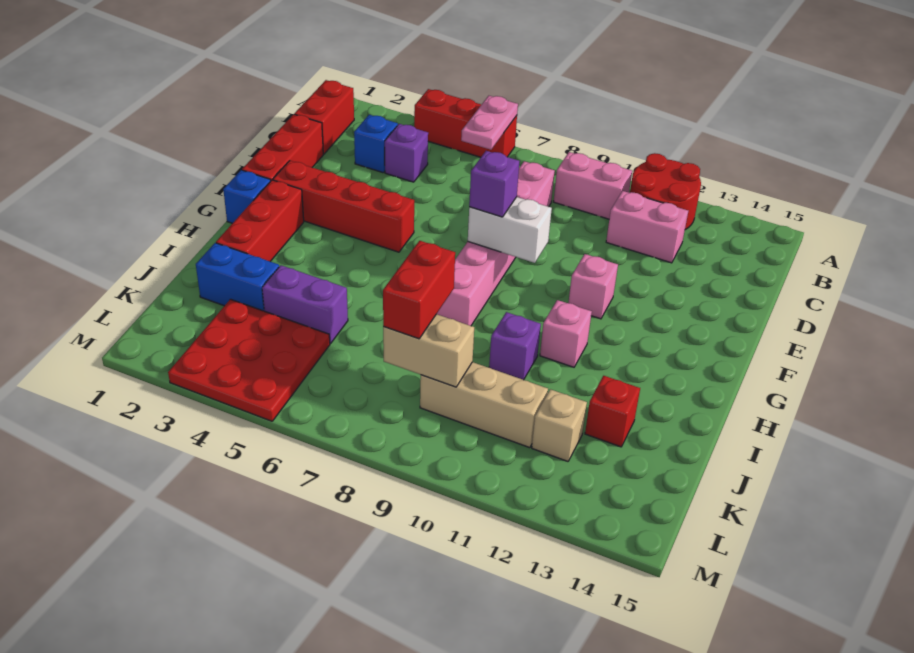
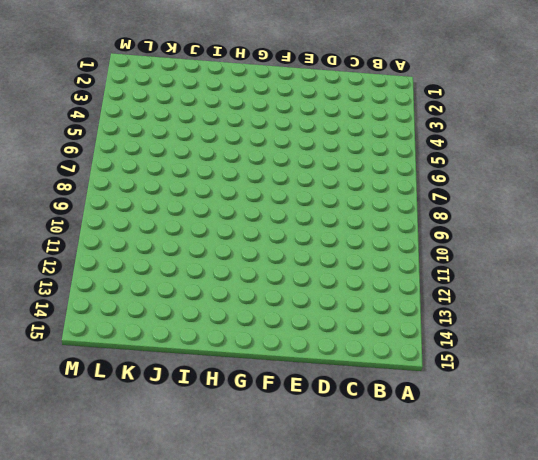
none -> red 1x3 brick [414,89,517,158]
none -> red 2x2 round brick [630,153,701,230]
none -> red 1x2 brick [294,80,354,154]

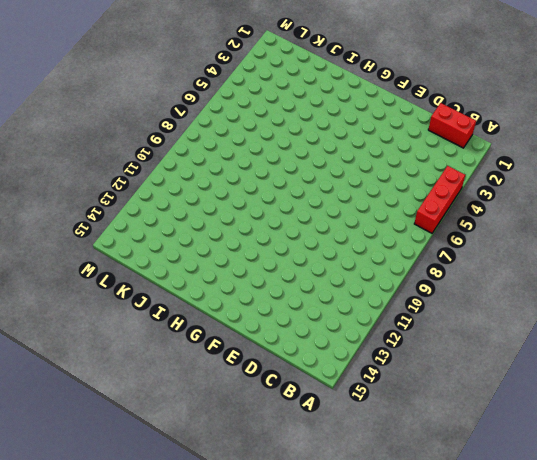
none -> red 2x2 round brick [630,153,701,230]
none -> pink 1x2 brick [554,152,632,219]
none -> blue 1x1 brick [354,115,398,173]

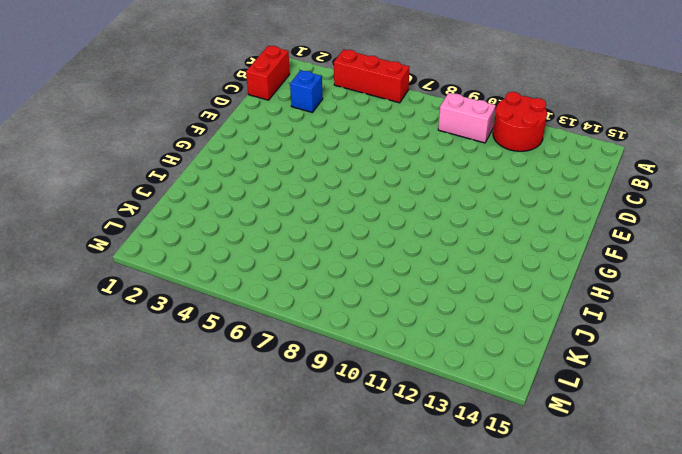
none -> purple 1x1 brick [385,124,428,182]
none -> pink 1x6 brick [437,161,555,326]
none -> pink 1x2 brick [606,191,688,263]

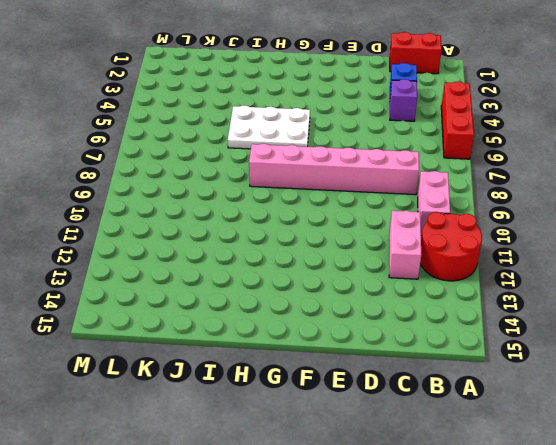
white 2x3 plate [228,105,310,149] -> none
none -> red 1x3 brick [242,114,323,180]
none -> red 1x4 brick [273,161,414,252]
none -> pink 1x1 brick [568,254,618,319]

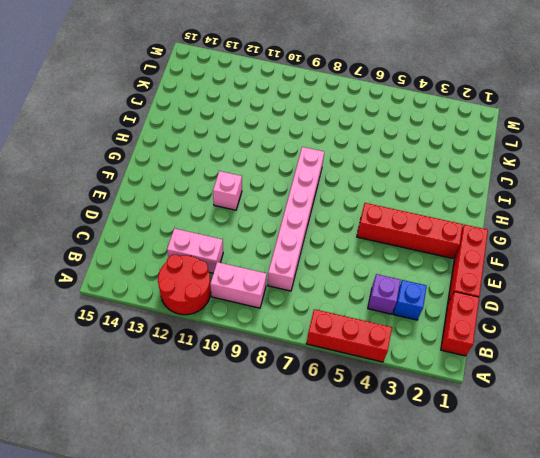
none -> blue 1x1 brick [223,170,271,223]
none -> red 1x3 brick [216,180,304,261]
none -> pink 1x1 brick [540,300,592,367]

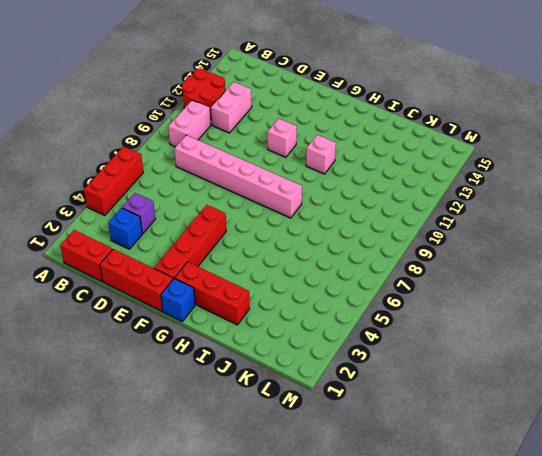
none -> purple 1x1 brick [489,312,541,380]
none -> blue 1x2 brick [196,243,279,311]
none -> purple 1x2 brick [262,265,348,343]

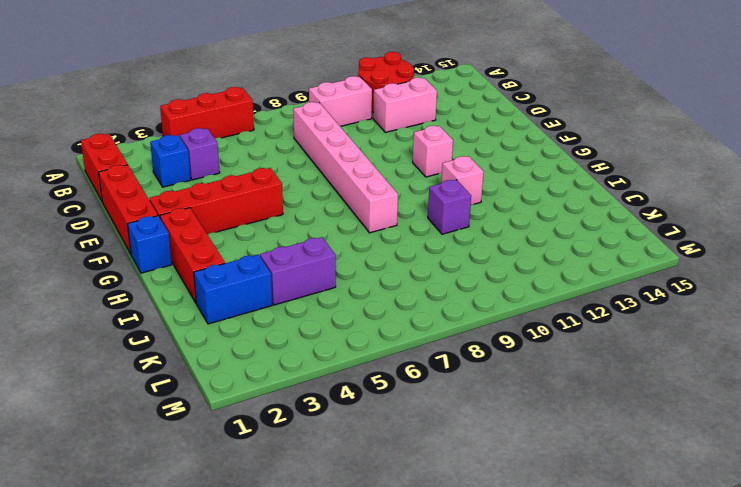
none -> red 1x1 brick [585,376,640,447]
none -> red 3x3 plate [168,299,330,421]
none -> tan 1x3 brick [420,362,548,448]

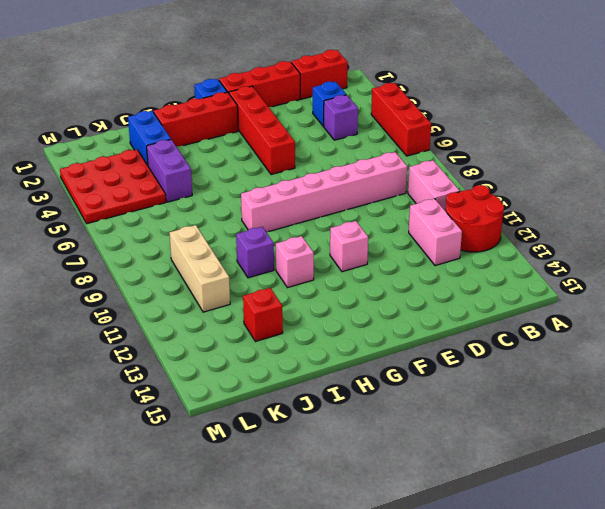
none -> tan 1x1 brick [532,389,587,461]
none -> pink 1x2 plate [461,96,518,150]
none -> white 1x2 brick [468,197,552,263]

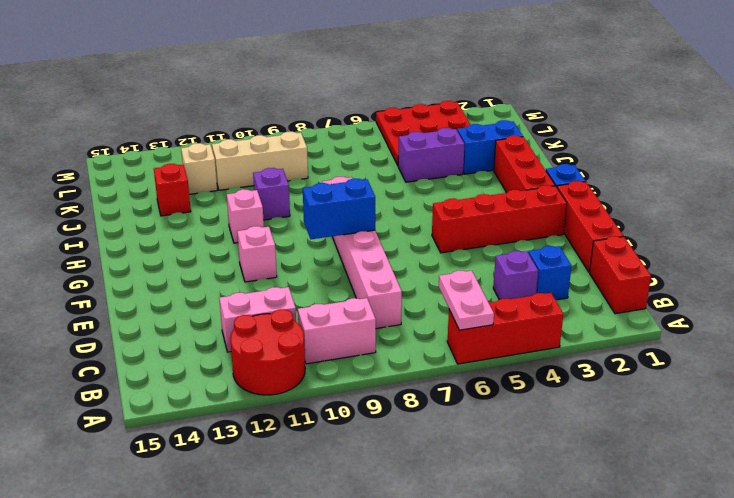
blue 1x2 brick [303,178,375,239] -> white 1x2 brick [468,197,552,263]
none -> tan 1x2 brick [383,314,474,387]
none -> purple 1x1 brick [469,151,520,217]
none -> red 1x2 brick [383,241,455,339]

